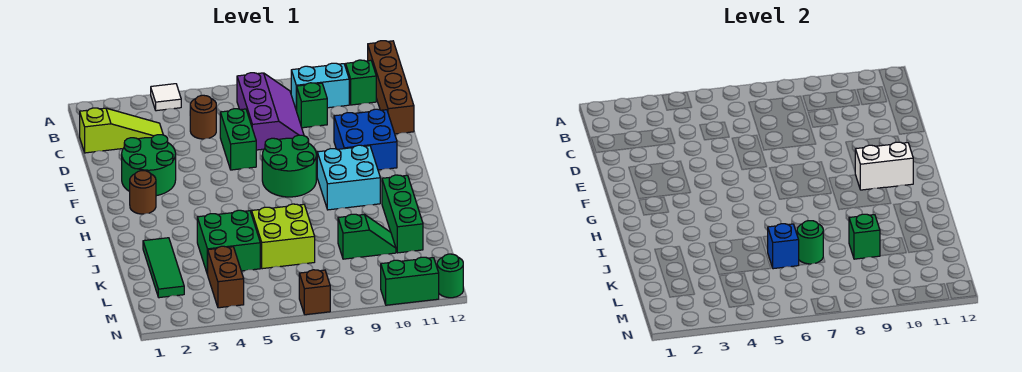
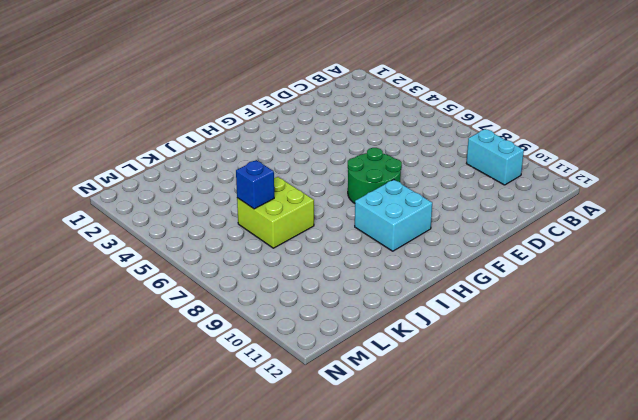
none -> white 1x1 tile [151,84,181,111]
none -> brown 1x4 brick [368,41,414,134]
none -> purple 2x3 slope [237,73,304,150]

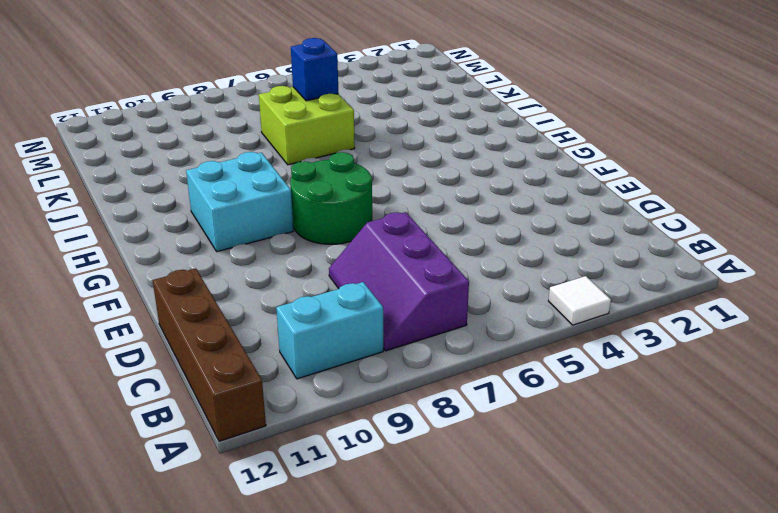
none -> green 1x1 brick [346,60,376,105]
none -> lime 1x3 slope [80,108,163,153]
none -> brown 1x1 round brick [190,95,216,139]

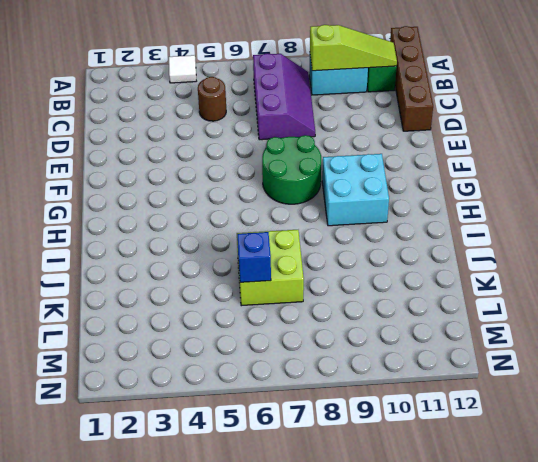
lime 1x3 slope [310,25,397,71] -> lime 1x3 slope moved to [80,108,163,153]
none -> green 1x1 brick [297,83,327,128]
none -> green 1x2 brick [220,109,256,170]
none -> green 2x2 round brick [122,135,176,196]

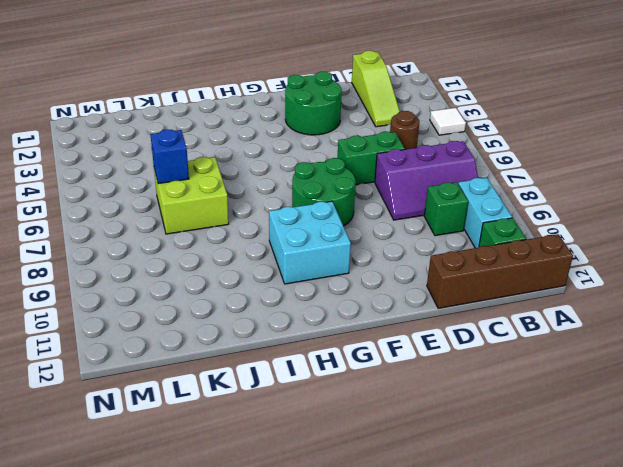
none -> blue 2x2 brick [334,109,397,170]
none -> brown 1x1 round brick [130,171,156,214]
none -> green 1x3 brick [382,175,423,253]

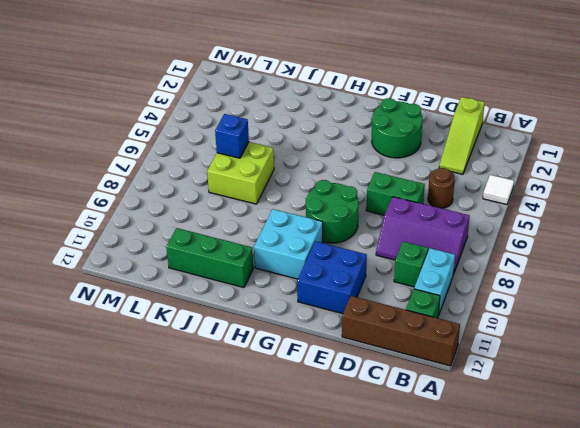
none -> brown 1x1 round brick [130,171,156,214]
none -> green 1x3 tile [143,238,184,298]
none -> green 2x2 brick [197,210,260,275]

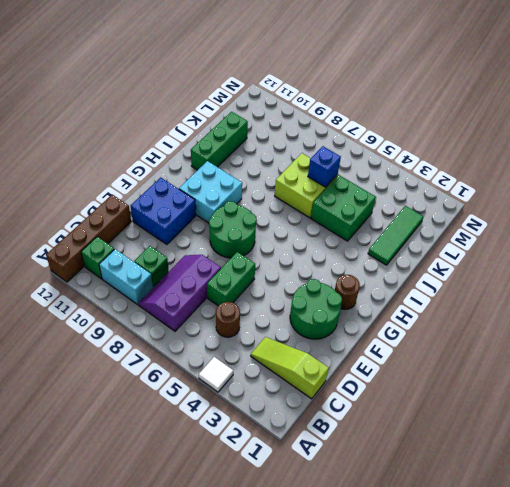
none -> green 1x2 slope [338,214,396,259]
none -> brown 1x2 brick [208,246,244,308]
none -> brown 1x1 brick [299,270,330,315]

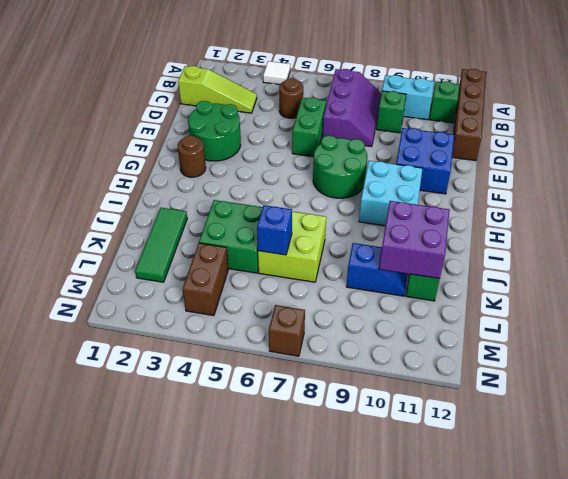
purple 2x2 brick [379,201,450,279] -> none
blue 1x2 slope [346,243,408,296] -> green 1x2 slope [338,214,396,259]
none -> green 1x2 brick [381,257,439,305]
none -> green 1x1 round brick [437,254,463,298]
none -> white 1x2 brick [855,142,913,190]

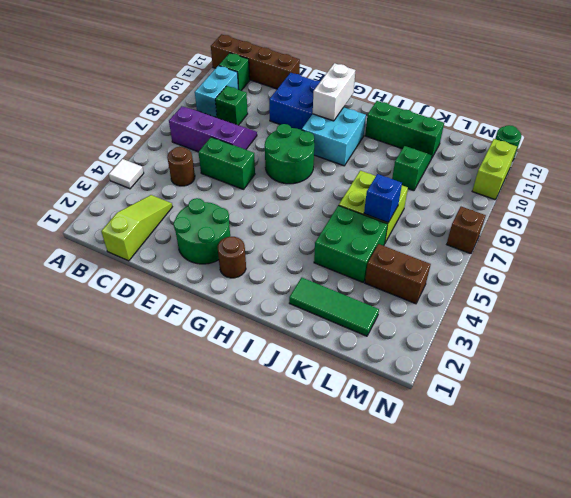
lime 1x2 brick [472,139,517,200] -> green 1x2 brick [381,257,439,305]
none -> green 1x1 round brick [797,221,823,264]
none -> green 1x1 brick [849,214,880,259]

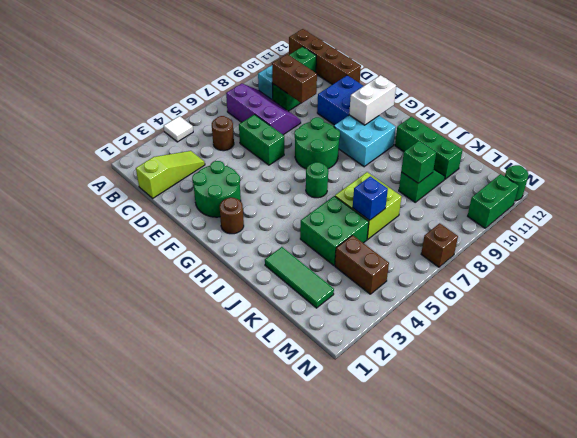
brown 1x2 brick [272,54,317,103] -> none
green 1x1 round brick [306,162,328,198] -> green 1x1 round brick moved to [797,221,823,264]

